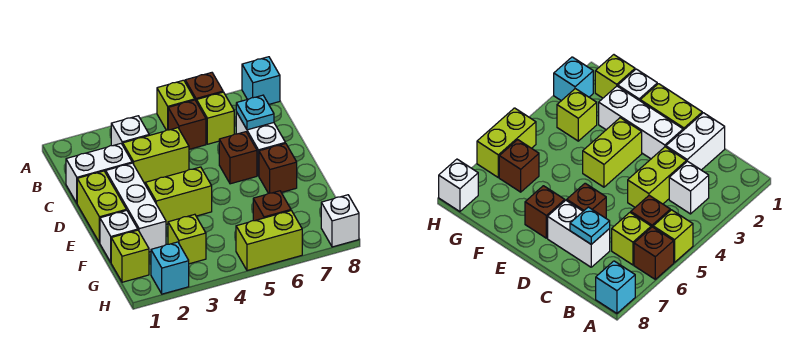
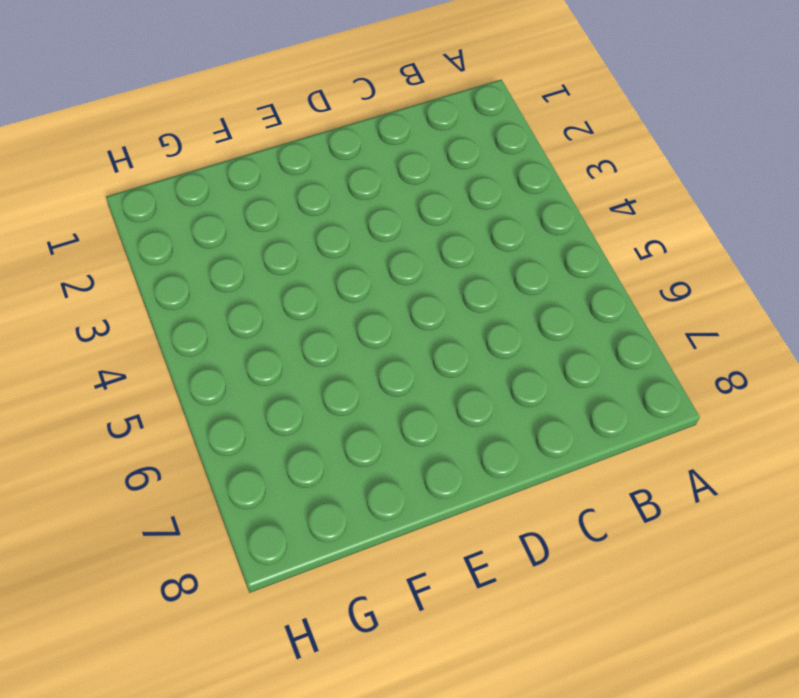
none -> lime 1x1 brick [157,80,195,130]
none -> brown 1x1 brick [185,73,223,102]
none -> cyan 1x1 brick [242,57,280,104]

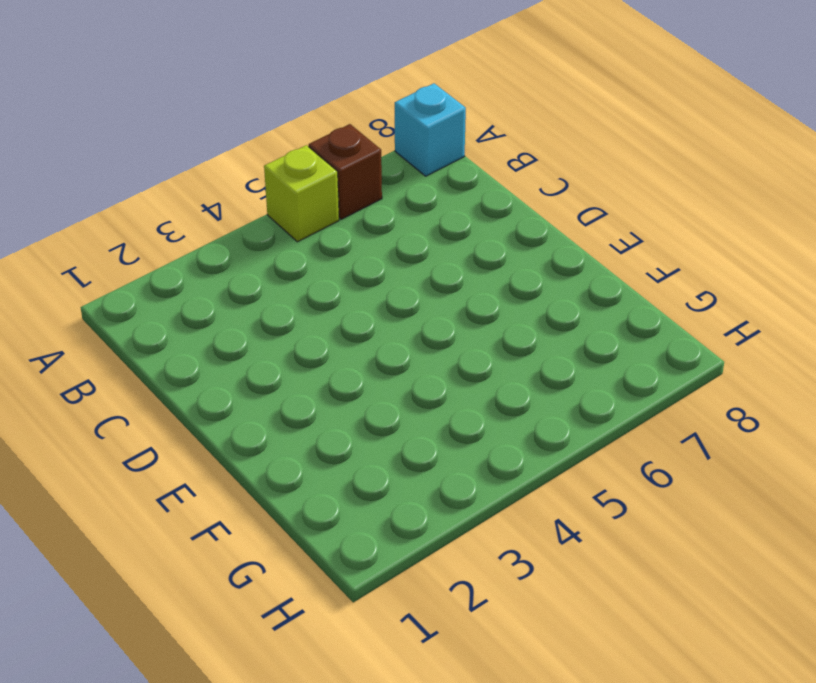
none -> white 1x1 brick [111,116,149,146]
none -> brown 1x1 brick [168,100,206,149]
none -> lime 1x1 brick [197,92,234,144]

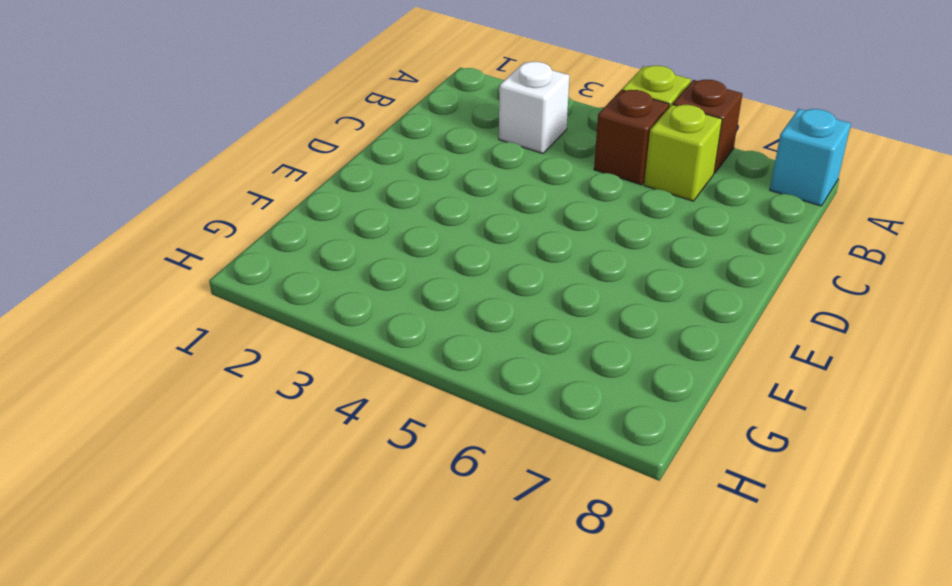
none -> white 1x2 brick [66,144,132,203]
none -> lime 1x2 brick [123,128,189,184]
none -> white 1x2 brick [236,112,285,176]

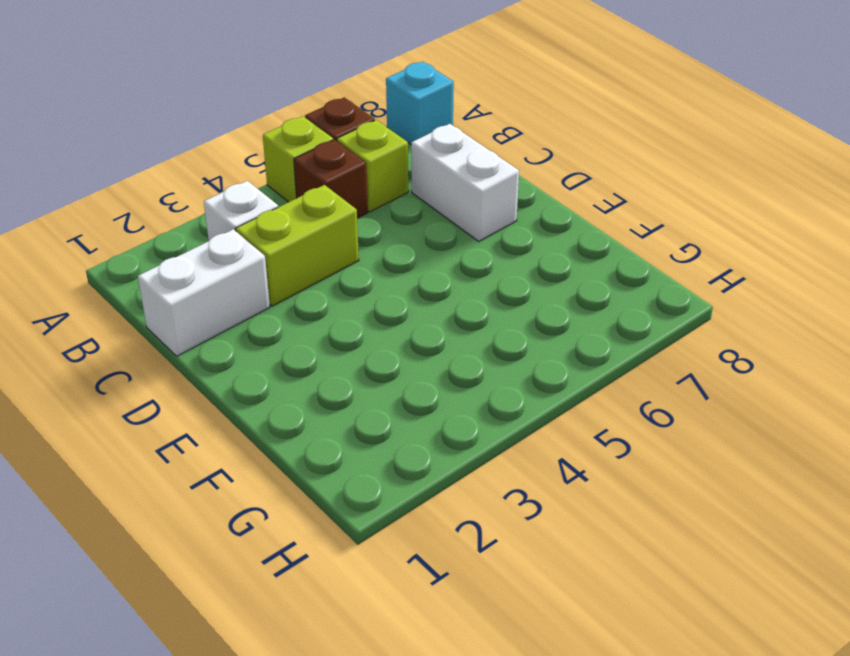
none -> lime 1x2 brick [77,171,126,243]
none -> white 1x3 brick [106,163,166,252]
none -> brown 1x1 brick [219,132,257,184]

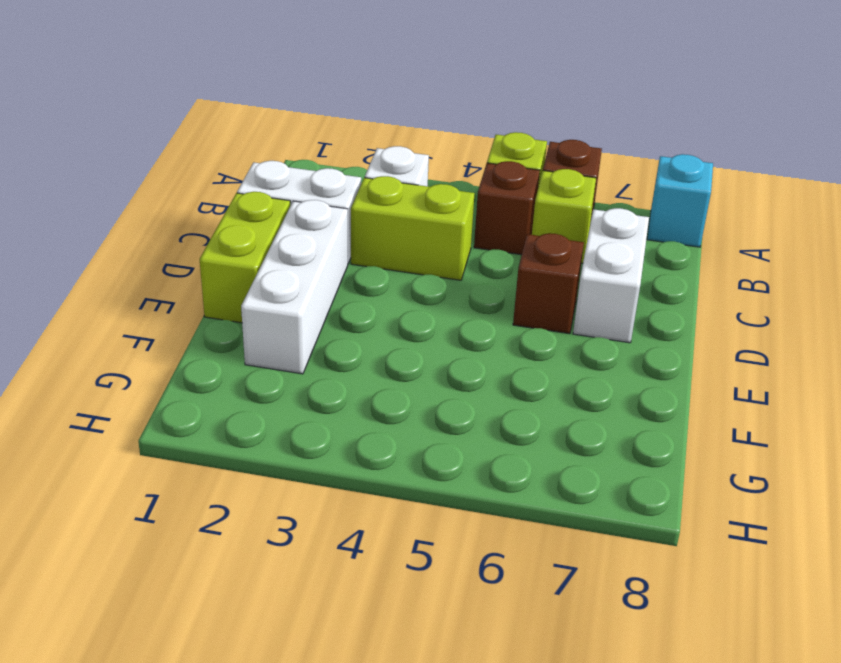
none -> lime 1x2 brick [145,167,212,224]
none -> brown 1x1 brick [259,143,297,193]
none -> white 1x1 brick [100,210,138,262]

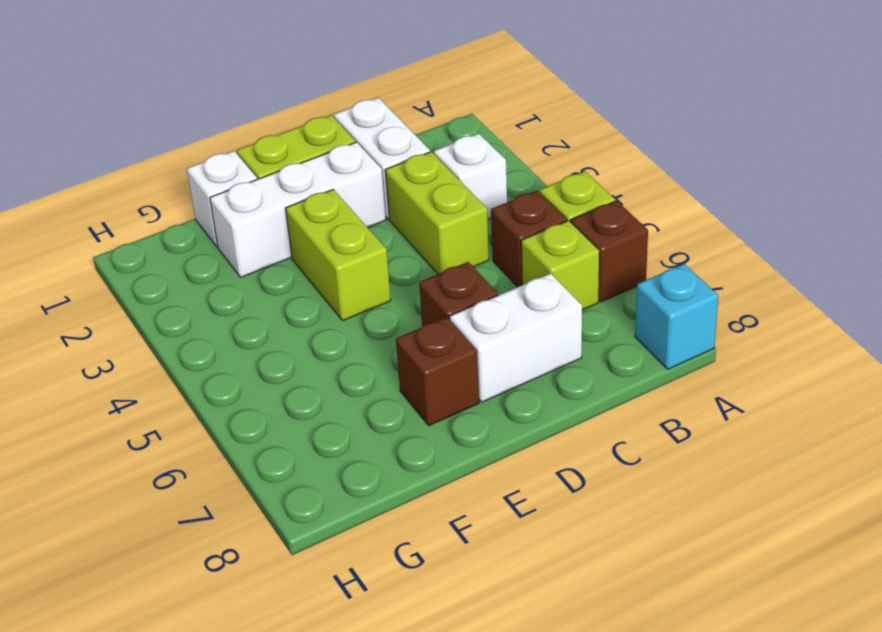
none -> lime 1x1 brick [111,230,149,282]
none -> lime 1x1 brick [168,214,206,264]
none -> brown 1x1 brick [253,191,291,221]

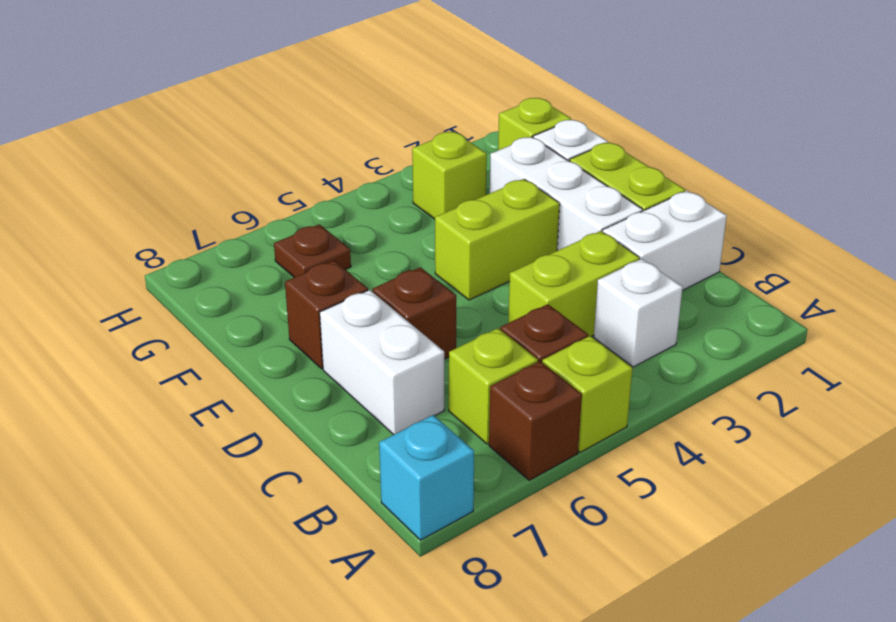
brown 1x1 plate [274,224,351,277] -> brown 1x1 brick [253,191,291,221]
none -> cyan 1x1 brick [151,242,189,294]
none -> lime 1x2 brick [236,211,302,271]
none -> white 1x1 brick [321,195,359,247]

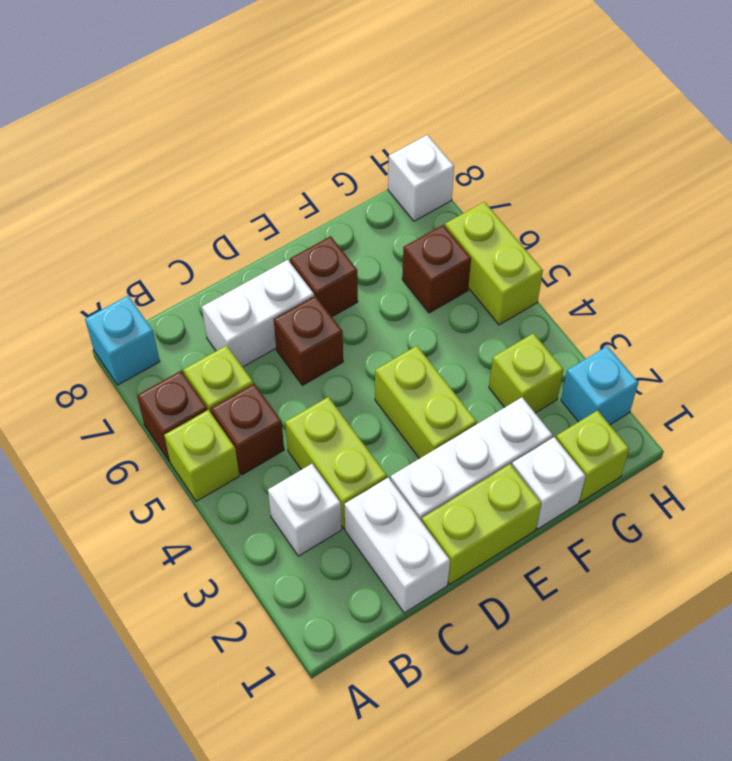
none -> cyan 1x1 plate [236,95,274,130]

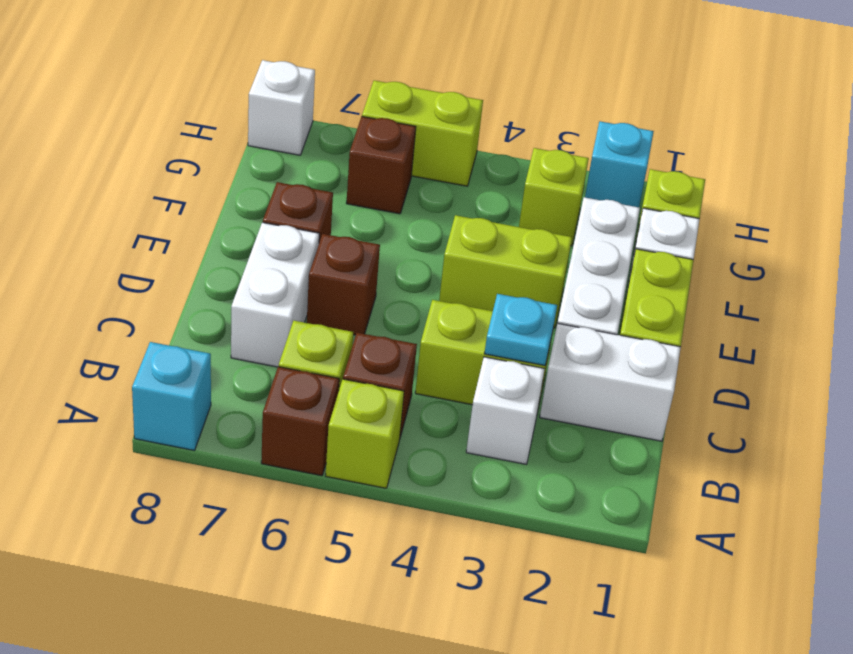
cyan 1x1 plate [484,294,557,366] -> cyan 1x1 plate moved to [236,95,274,130]

